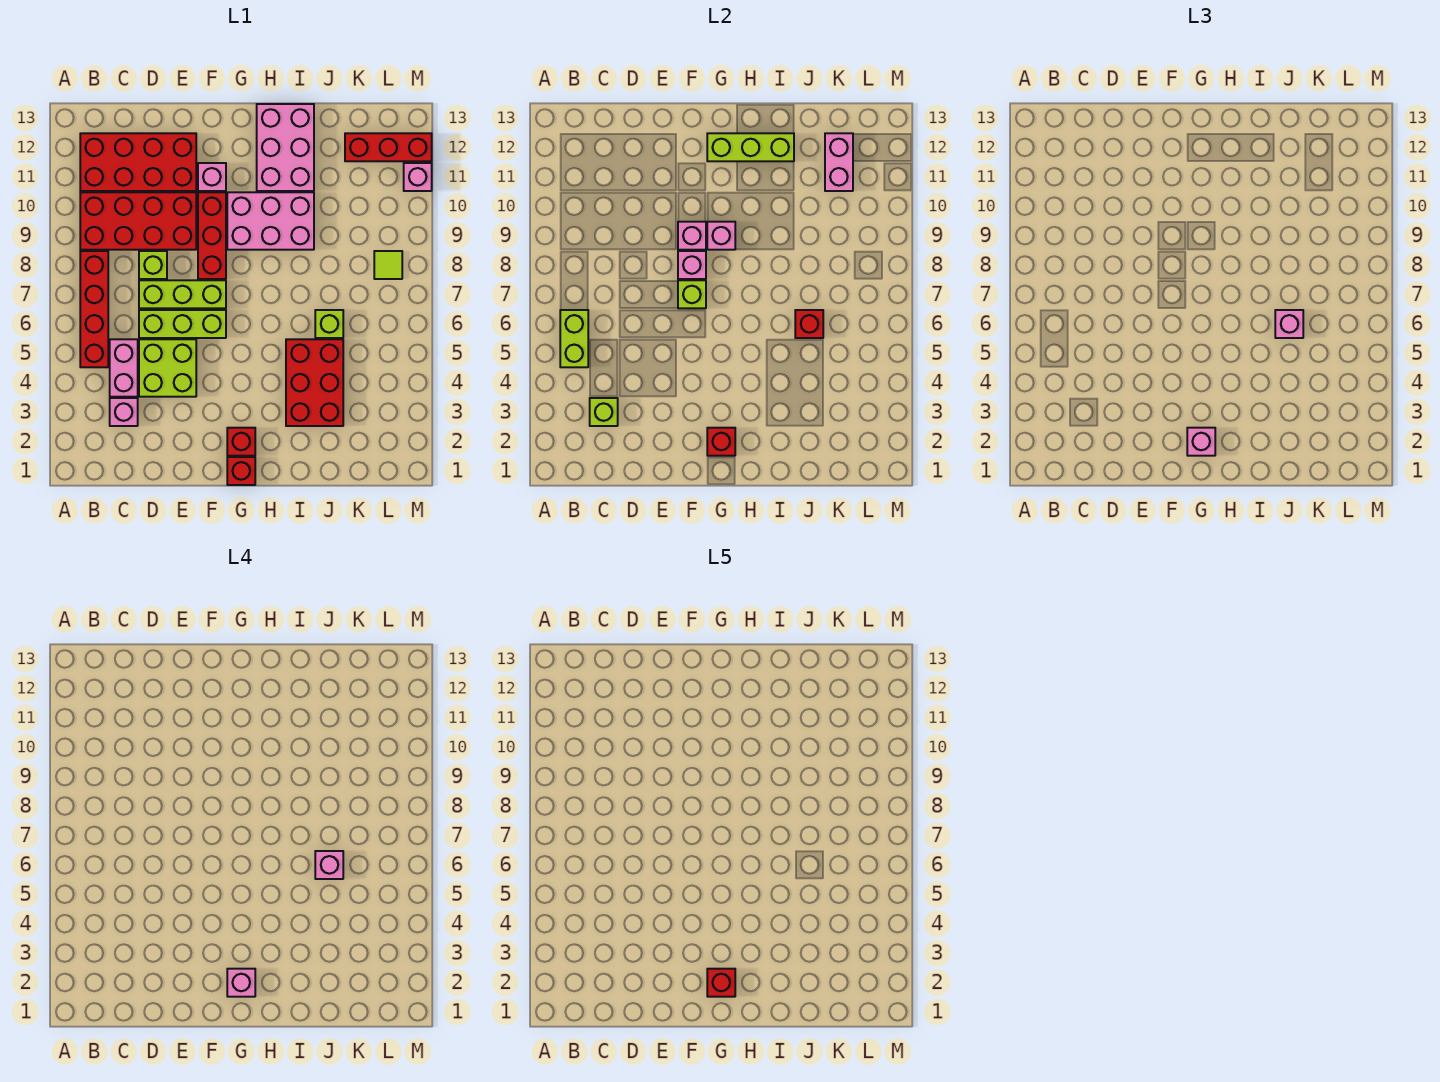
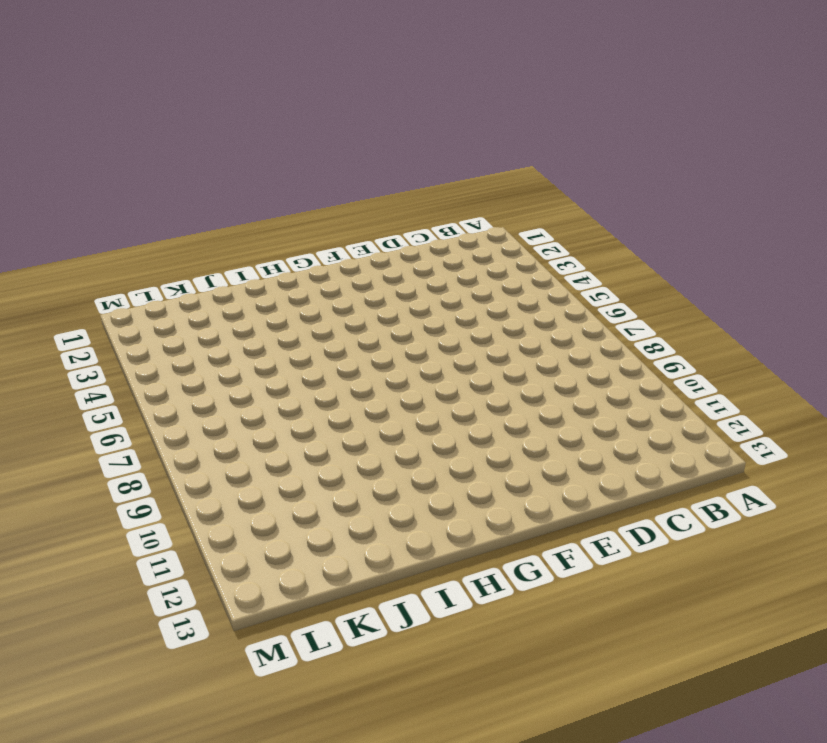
none -> red 1x4 brick [80,251,108,367]
none -> red 2x4 brick [80,192,196,250]
none -> red 2x4 brick [80,133,196,191]
none -> pink 1x1 brick [110,398,138,426]

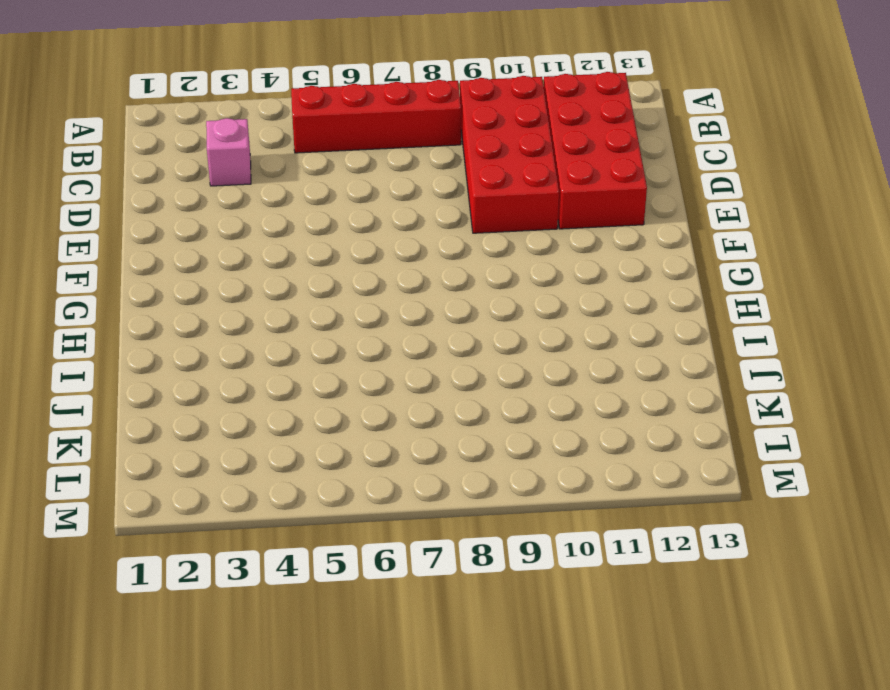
none -> pink 1x2 brick [110,339,138,397]
none -> lime 2x2 brick [139,339,196,397]
none -> lime 1x3 brick [139,310,226,338]
none -> lime 1x3 brick [139,280,226,308]

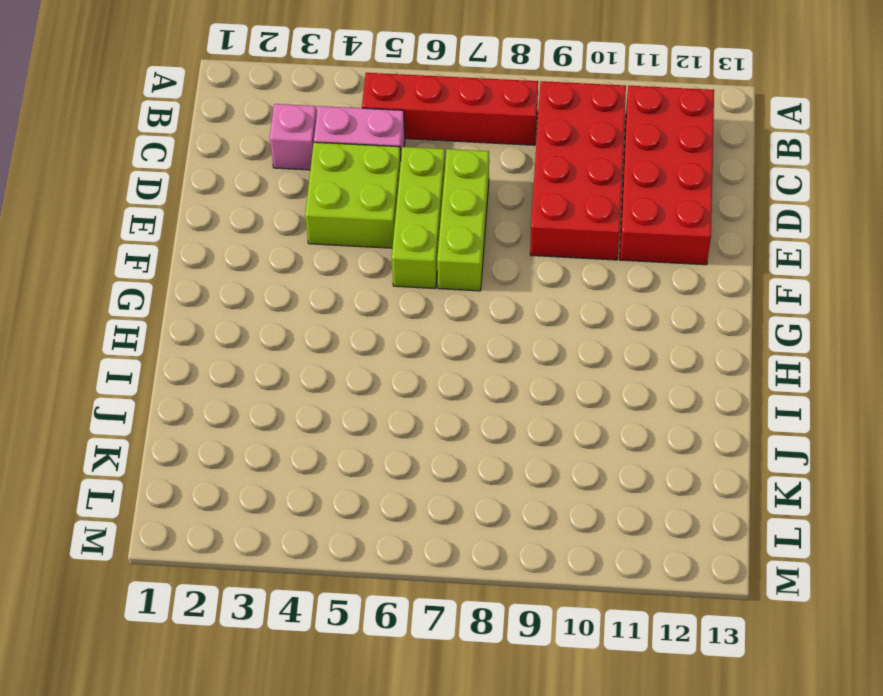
none -> lime 1x1 brick [139,251,167,279]
none -> red 1x3 brick [198,192,226,279]
none -> pink 1x1 brick [198,163,226,191]
none -> red 1x1 brick [227,457,255,485]

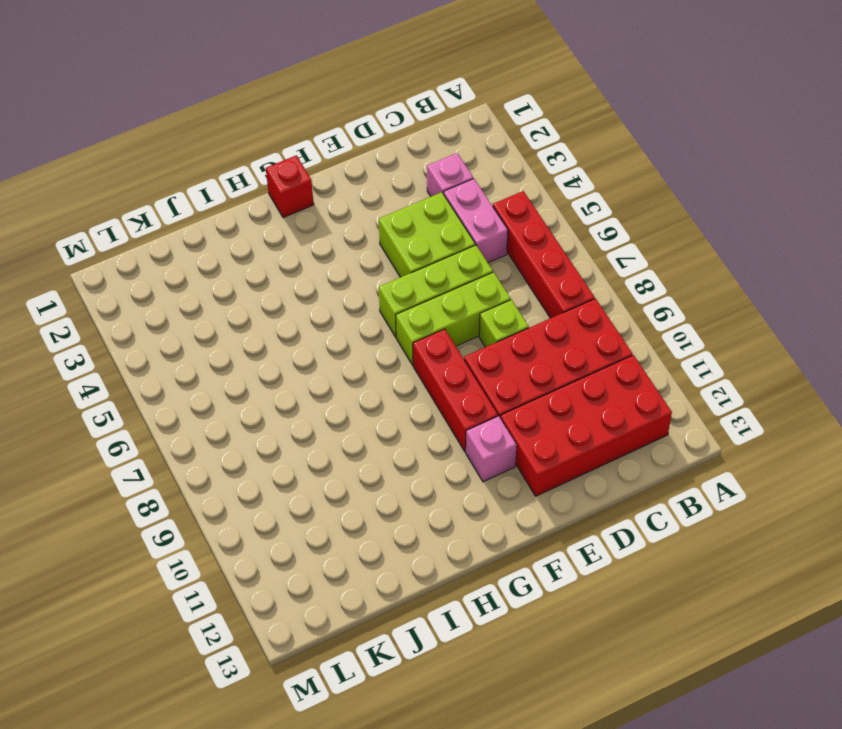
none -> red 1x1 brick [227,428,255,456]
none -> pink 2x3 brick [227,192,314,250]
none -> pink 2x3 brick [257,104,314,191]
none -> red 2x3 brick [286,339,343,426]

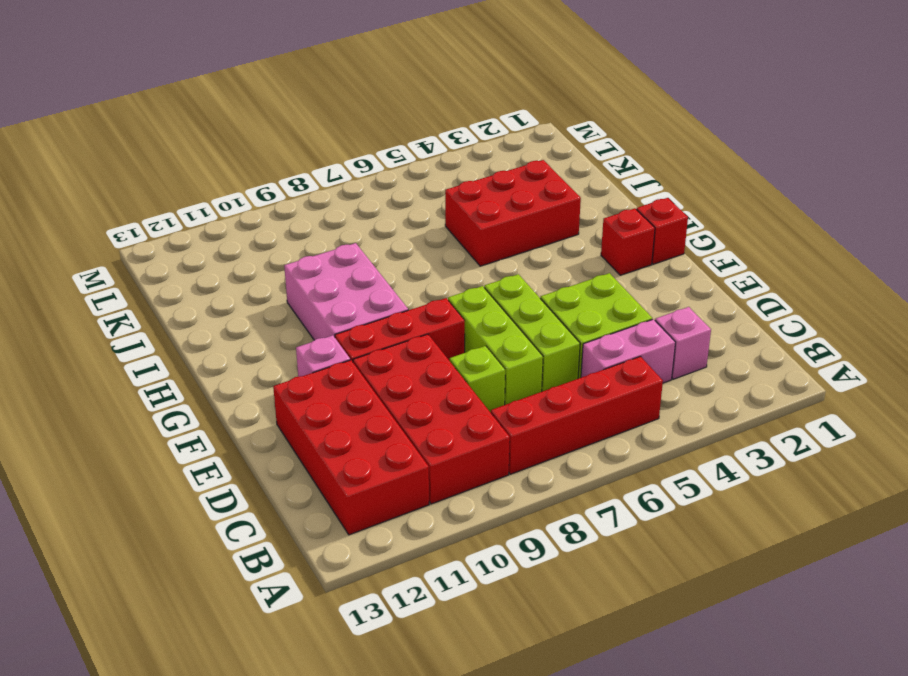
none -> pink 2x3 brick [257,104,314,191]
none -> lime 1x1 brick [315,310,343,338]
none -> red 1x3 brick [345,133,432,161]
none -> lime 1x1 tile [374,251,402,279]

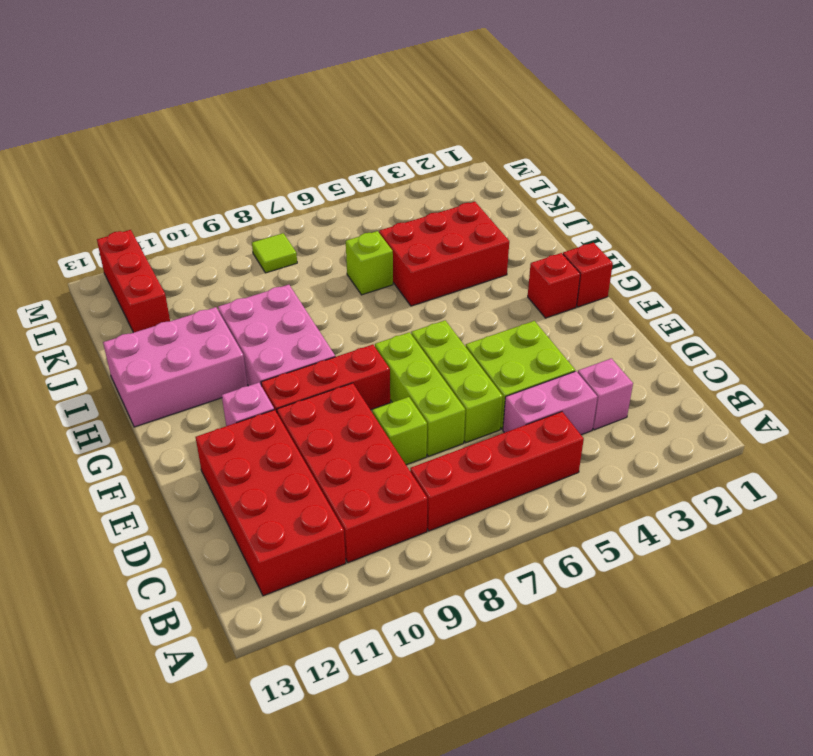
none -> pink 1x1 brick [404,163,432,191]
none -> lime 1x2 brick [560,310,588,367]
none -> lime 1x1 brick [590,398,618,426]
none -> lime 1x1 brick [678,280,706,308]

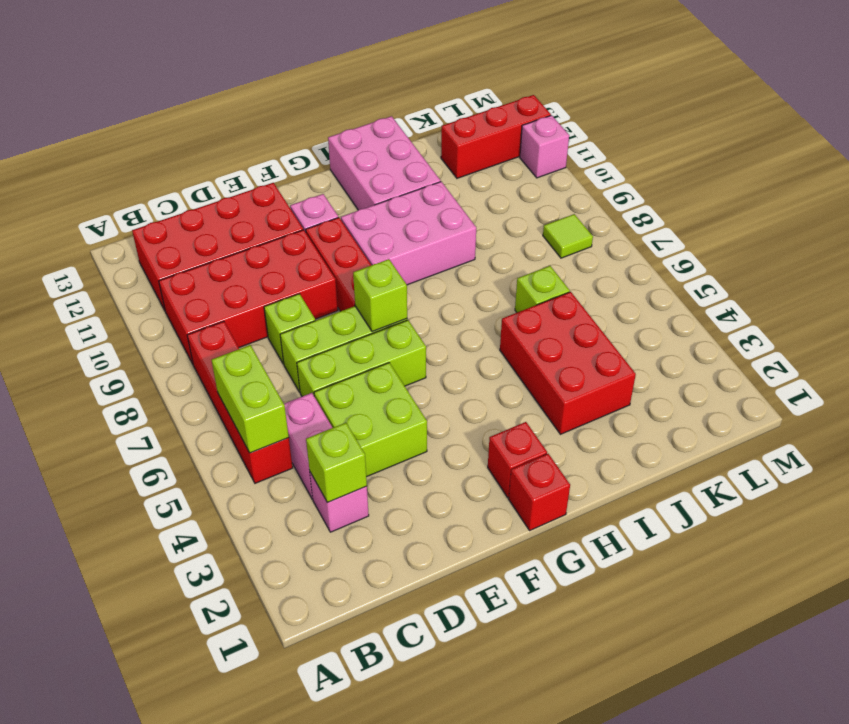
none -> pink 1x1 brick [678,251,706,279]
none -> pink 1x1 brick [678,222,706,250]
none -> red 1x1 brick [707,428,735,456]
none -> pink 1x1 brick [707,222,735,250]

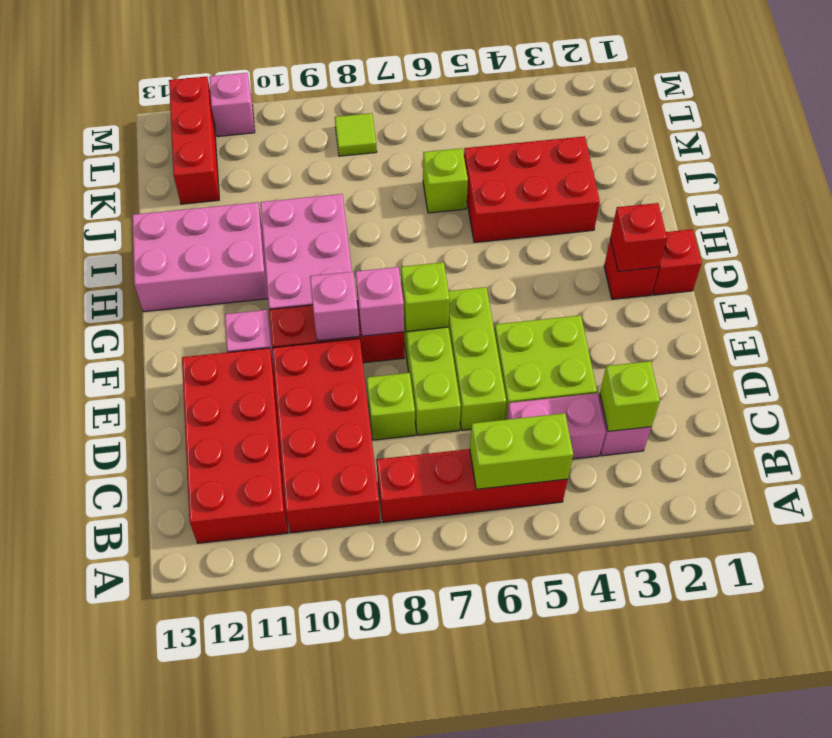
none -> pink 1x1 brick [707,222,735,250]
none -> lime 1x3 brick [707,133,794,161]
none -> red 1x1 brick [795,310,823,338]
none -> pink 1x2 brick [825,133,853,191]

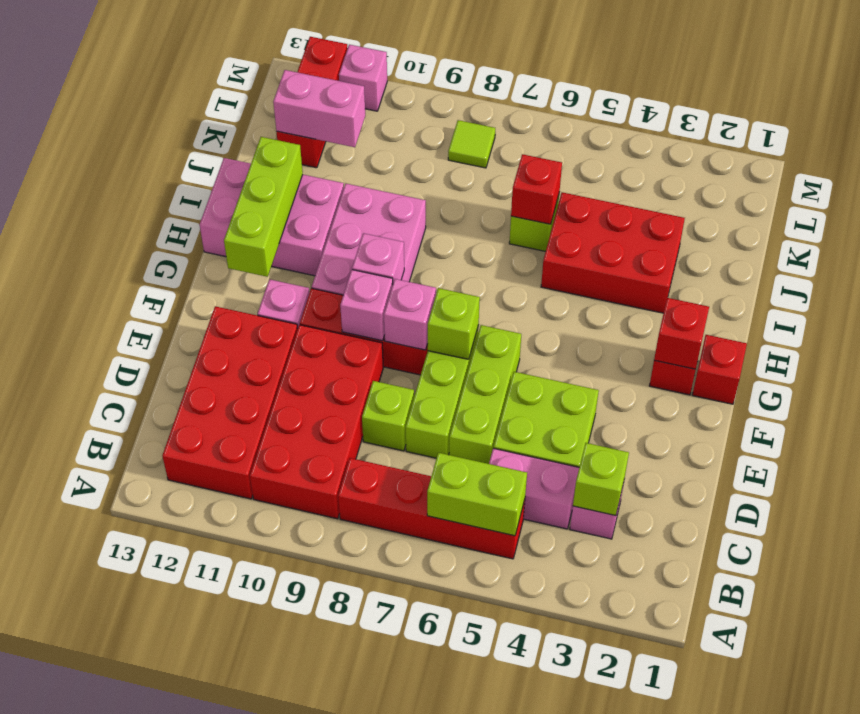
none -> pink 1x1 brick [1187,428,1215,456]
none -> pink 1x1 brick [1275,310,1303,338]
none -> pink 1x1 brick [227,969,255,997]
none -> pink 1x1 brick [315,851,343,879]

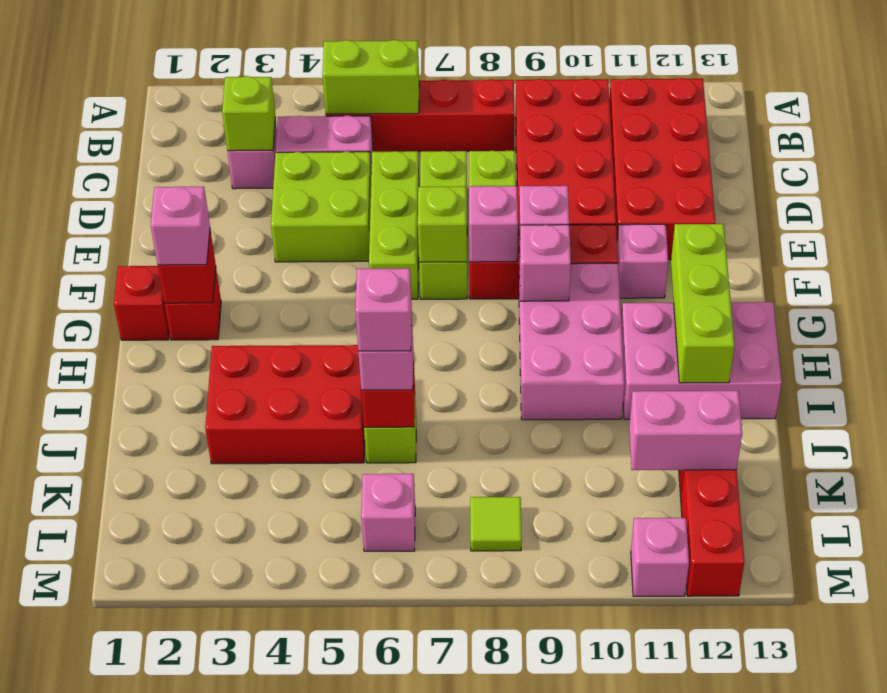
pink 1x1 brick [361,474,415,551] -> pink 1x1 brick moved to [227,969,255,997]
none -> red 1x1 brick [707,969,735,997]

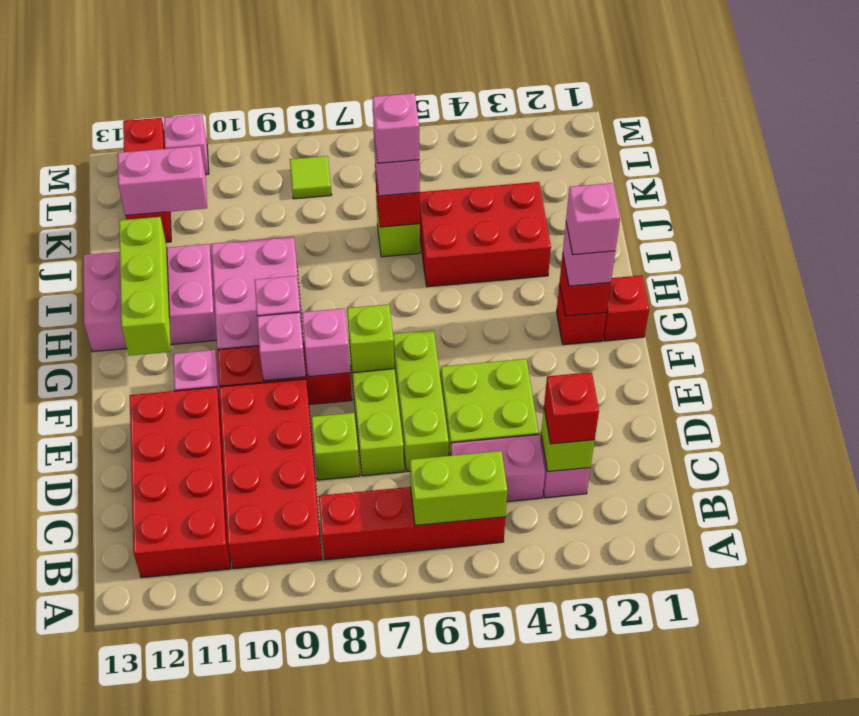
red 1x1 brick [544,372,599,444] -> red 1x1 brick moved to [707,969,735,997]

